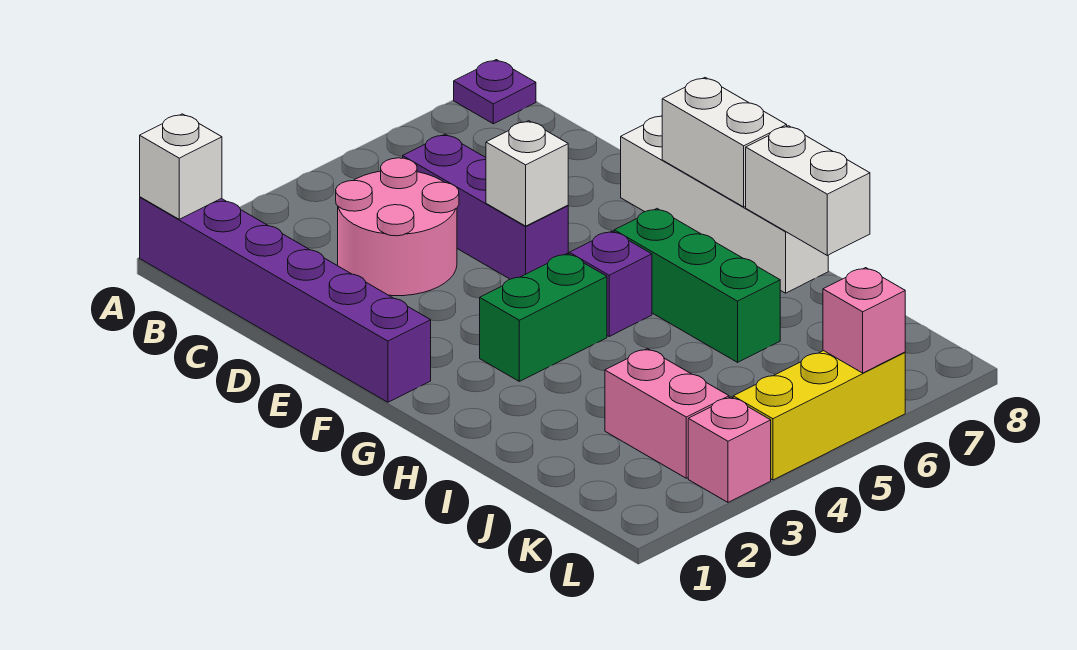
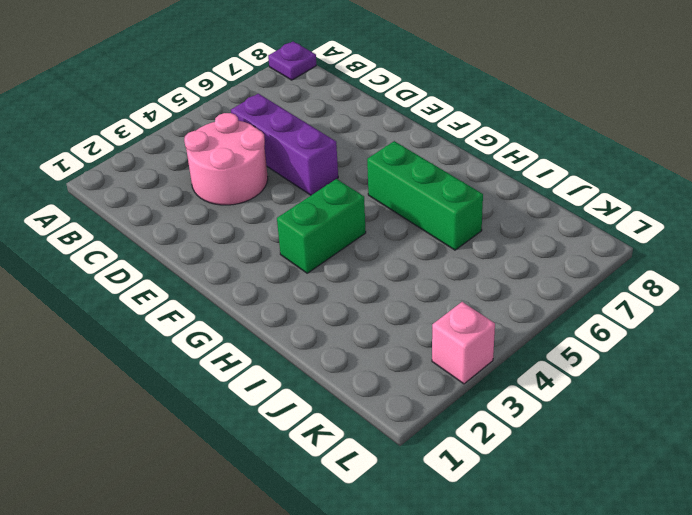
none -> purple 1x6 brick [140,197,431,402]
none -> white 1x4 brick [621,116,828,293]
none -> purple 1x1 brick [569,231,652,336]

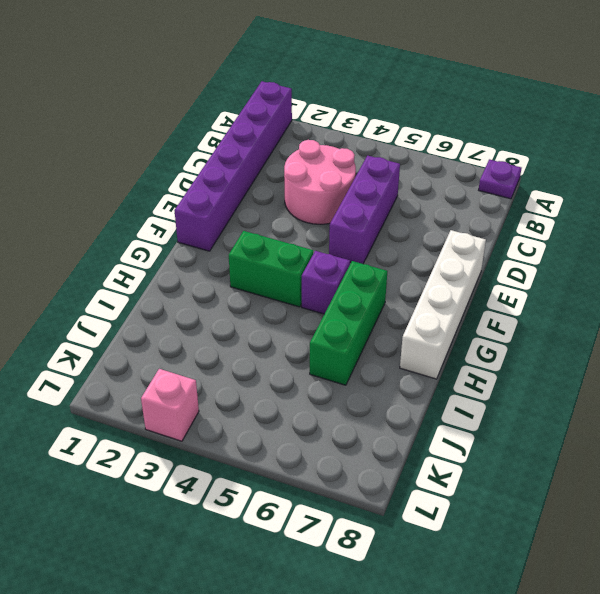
none -> pink 1x2 brick [605,349,729,478]
none -> yellow 1x3 brick [733,351,905,480]
none -> white 1x1 brick [140,114,222,219]

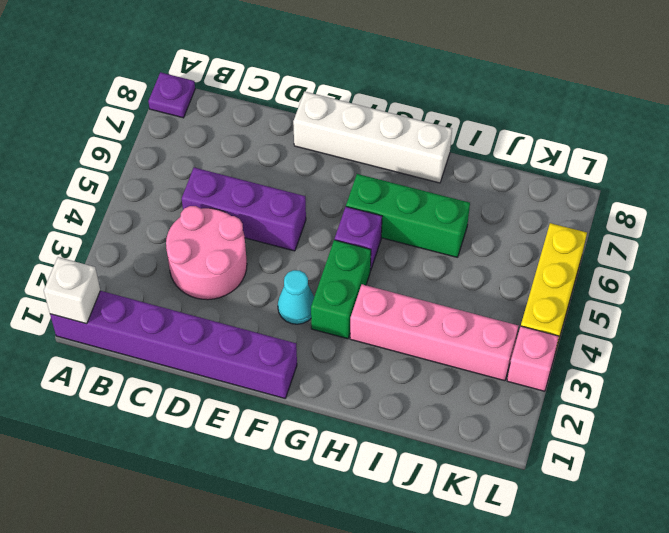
cyan 1x1 cone [278,270,314,324] -> none
pink 1x4 brick [350,284,518,381] -> pink 1x2 brick [605,349,729,478]
none -> white 1x1 brick [486,121,568,226]
none -> white 1x2 brick [662,78,787,207]
none -> white 1x2 brick [746,126,870,255]

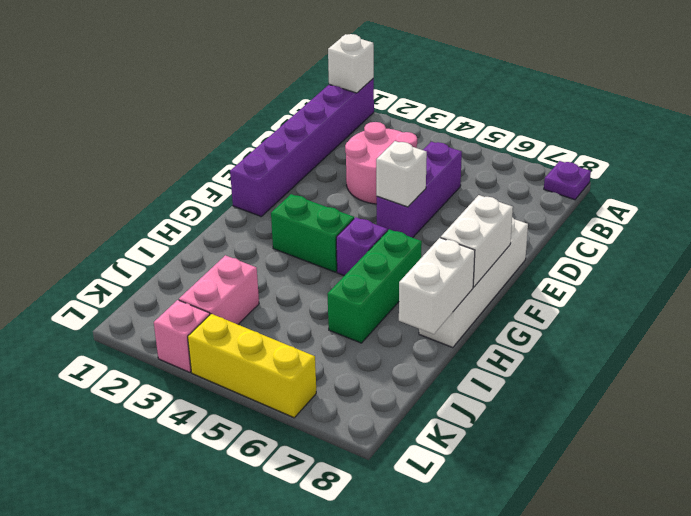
none -> pink 1x1 brick [823,268,905,373]

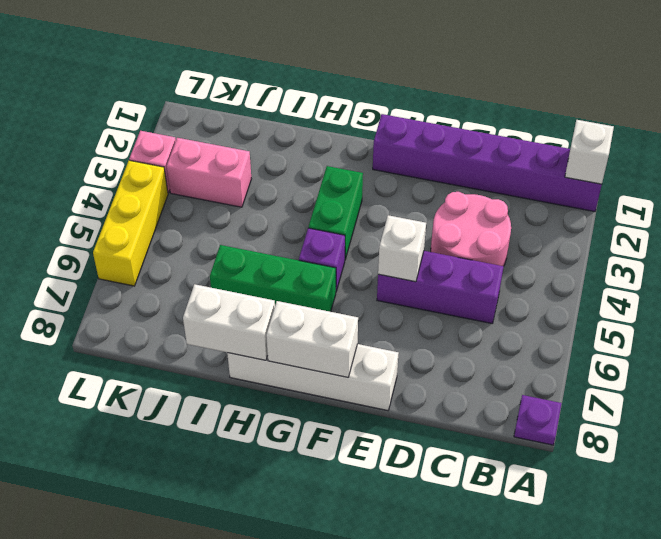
none -> pink 1x1 brick [823,268,905,373]

